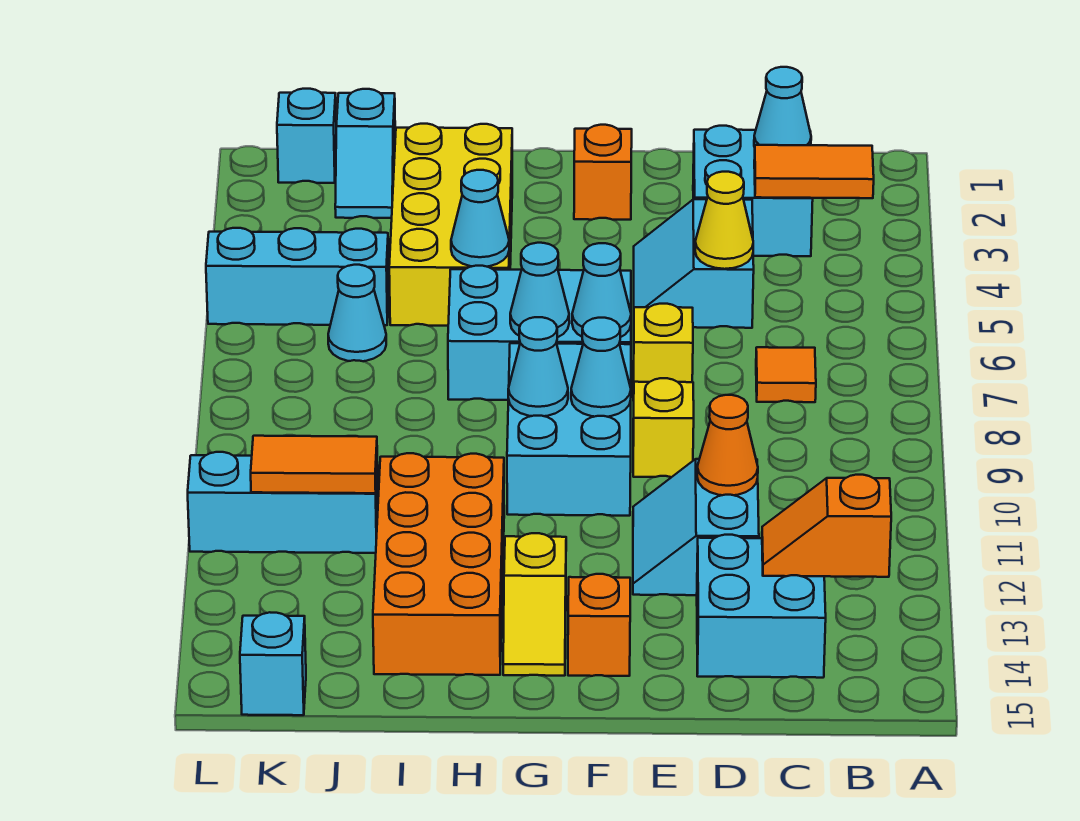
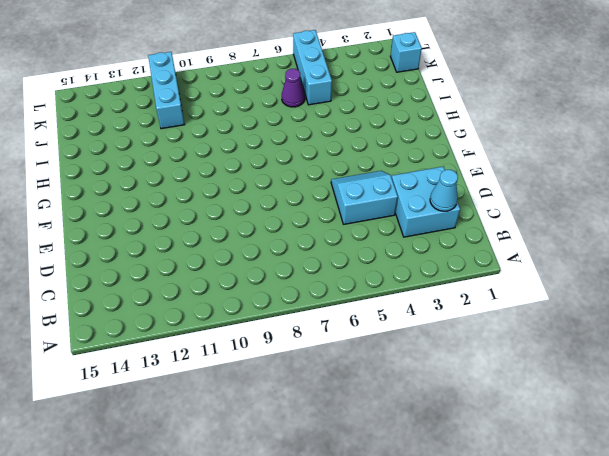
purple 1x1 cone [282,69,305,107] -> cyan 1x1 cone [328,265,386,361]
none -> orange 1x1 tile [756,347,816,402]
none -> cyan 2x2 brick [697,535,826,678]
none -> cyan 2x2 slope [633,459,759,595]
none -> yellow 1x1 brick [633,304,693,401]

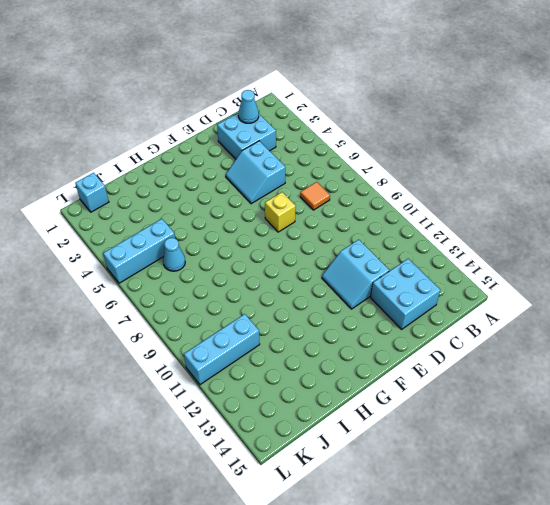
none -> yellow 1x1 brick [633,378,694,477]
none -> orange 1x1 brick [574,125,632,220]
none -> cyan 2x3 brick [448,266,631,400]
none -> cyan 2x3 brick [507,343,631,516]

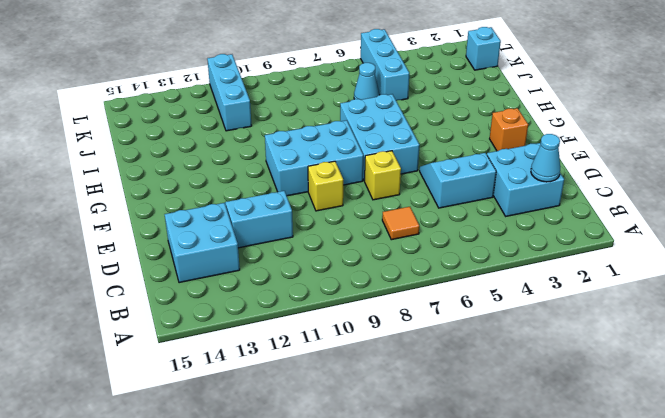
none -> orange 1x1 brick [568,574,630,676]
none -> yellow 1x2 slope [503,533,566,676]
none -> yellow 2x4 brick [389,124,512,326]
none -> orange 2x4 brick [373,453,504,675]

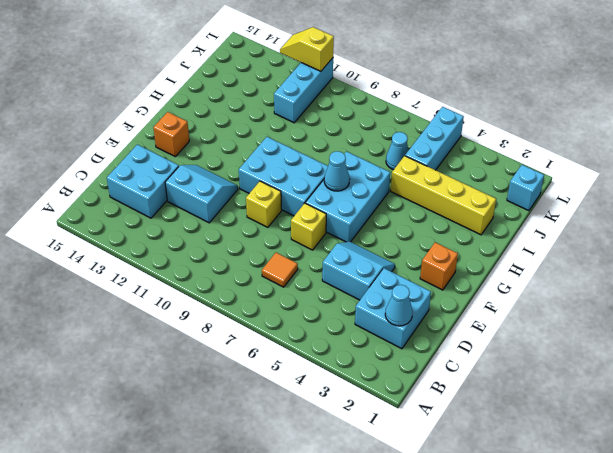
yellow 1x4 brick [391,156,496,235] -> yellow 2x4 brick [389,124,512,326]
yellow 1x2 slope [280,27,334,71] -> yellow 1x2 slope moved to [503,533,566,676]
none -> orange 2x4 brick [373,453,504,675]
none -> cyan 1x2 slope [335,89,395,218]
none -> cyan 1x1 brick [240,612,306,715]
none -> orange 1x2 tile [754,145,874,198]

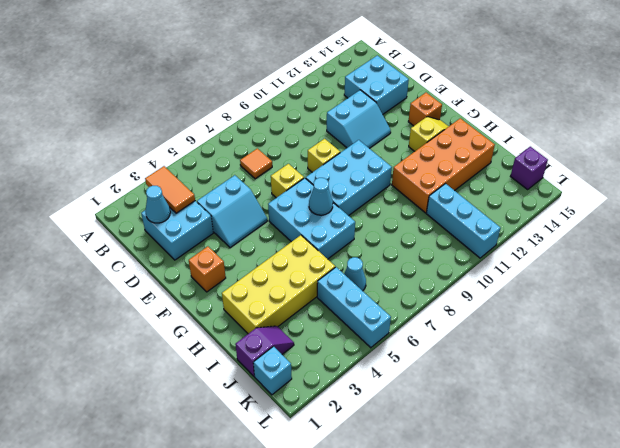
purple 1x2 slope [235,326,294,376] -> cyan 1x2 slope [335,89,395,218]
purple 1x1 brick [510,147,548,190] -> cyan 1x1 brick [240,612,306,715]
none -> orange 1x2 slope [762,475,891,577]
none -> yellow 1x1 cone [695,172,753,269]
none -> orange 1x1 cone [697,395,758,495]
none -> cyan 1x1 cone [572,243,631,337]

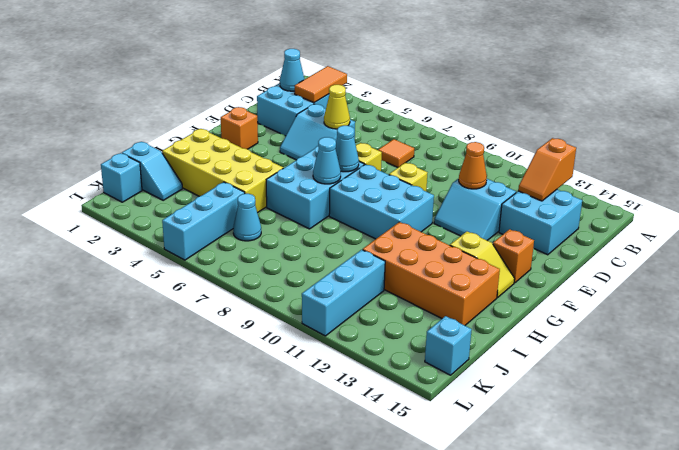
none -> cyan 1x1 cone [571,318,631,417]
none -> cyan 1x1 cone [508,317,568,416]
none -> cyan 1x1 cone [451,170,509,267]
none -> orange 1x2 tile [251,436,377,493]

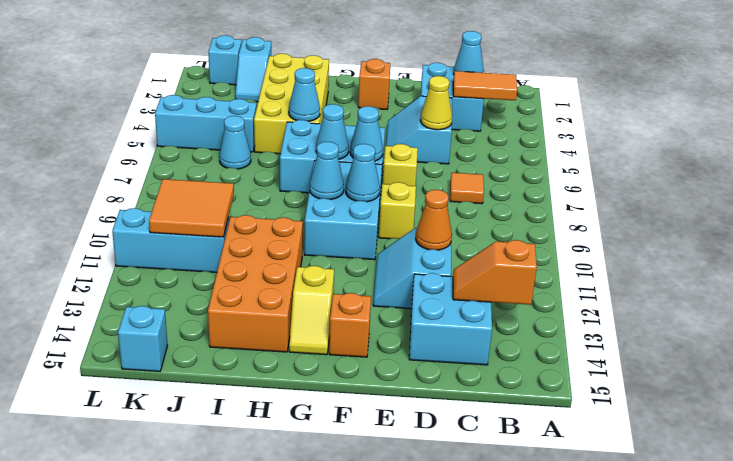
orange 2x2 tile [149,179,234,237] -> orange 1x2 tile [251,436,377,493]

